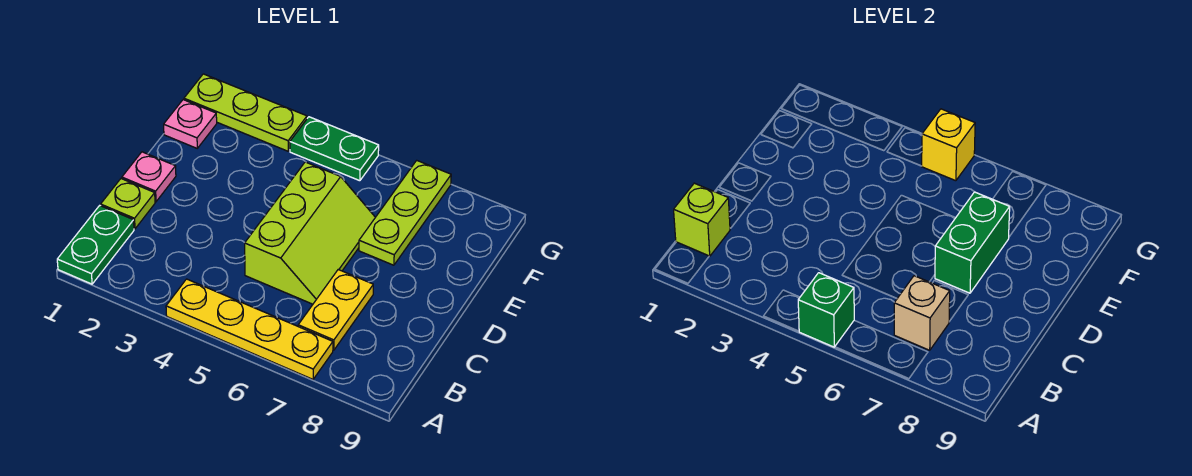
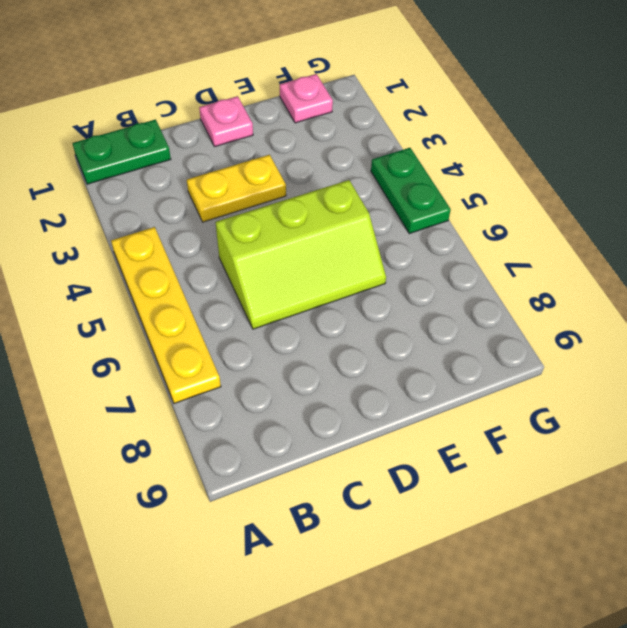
yellow 1x2 plate [187,155,286,222] -> yellow 1x2 plate moved to [298,270,373,350]
none -> lime 1x1 plate [101,179,155,229]
none -> lime 1x3 plate [359,161,451,265]
none -> lime 1x3 plate [184,74,307,151]

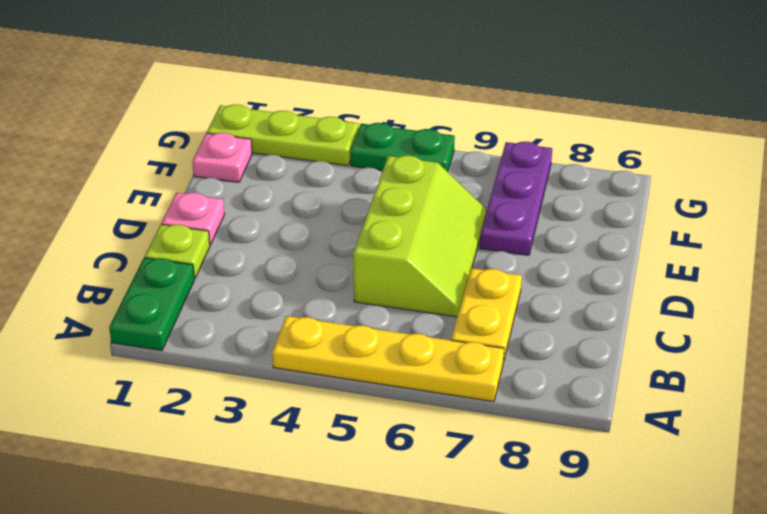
purple 1x3 plate [480,142,552,255] -> lime 1x3 plate [359,161,451,265]
none -> green 1x1 brick [798,273,854,347]
none -> lime 1x1 brick [674,183,730,256]
none -> tan 1x1 brick [894,276,950,350]

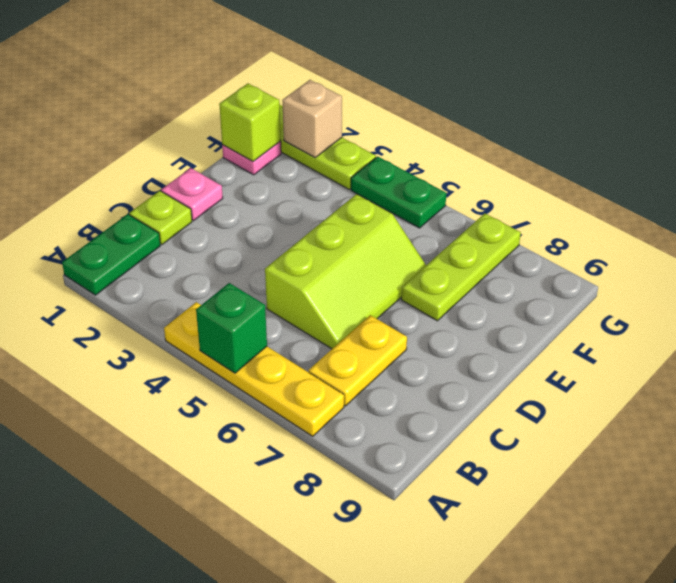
lime 1x1 brick [219,84,281,161] -> lime 1x1 brick moved to [674,183,730,256]
tan 1x1 brick [282,80,342,158] -> tan 1x1 brick moved to [894,276,950,350]
none -> green 1x2 brick [935,192,1010,293]
none -> yellow 1x1 brick [922,109,975,181]

